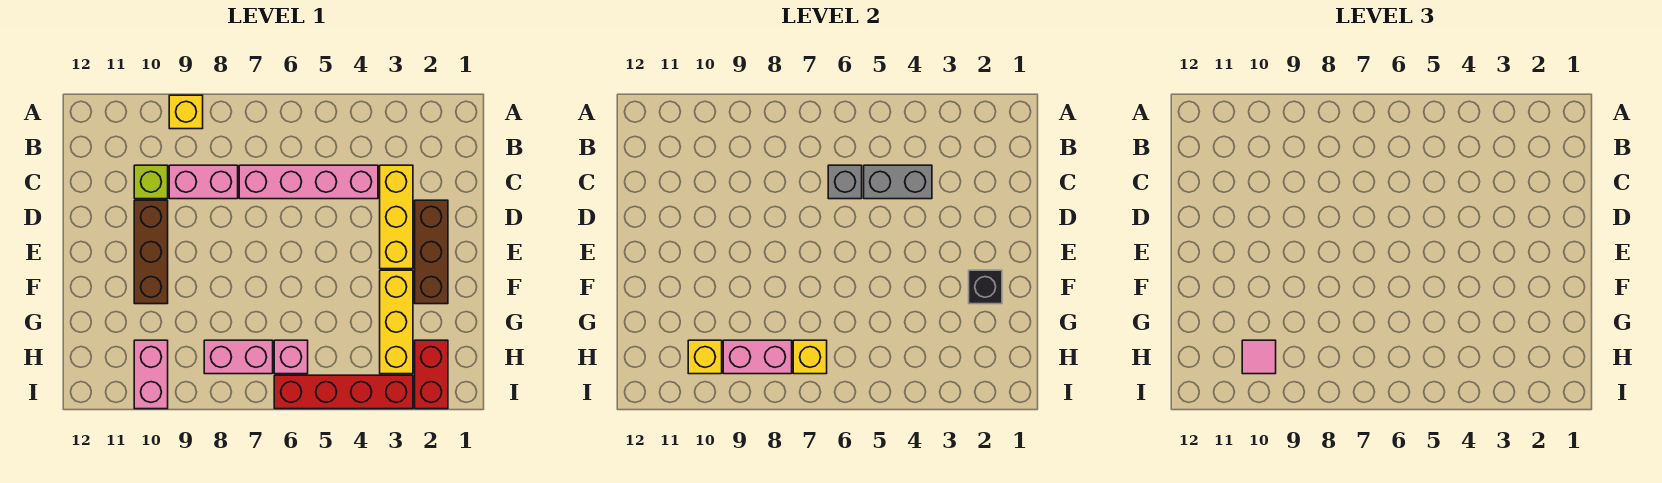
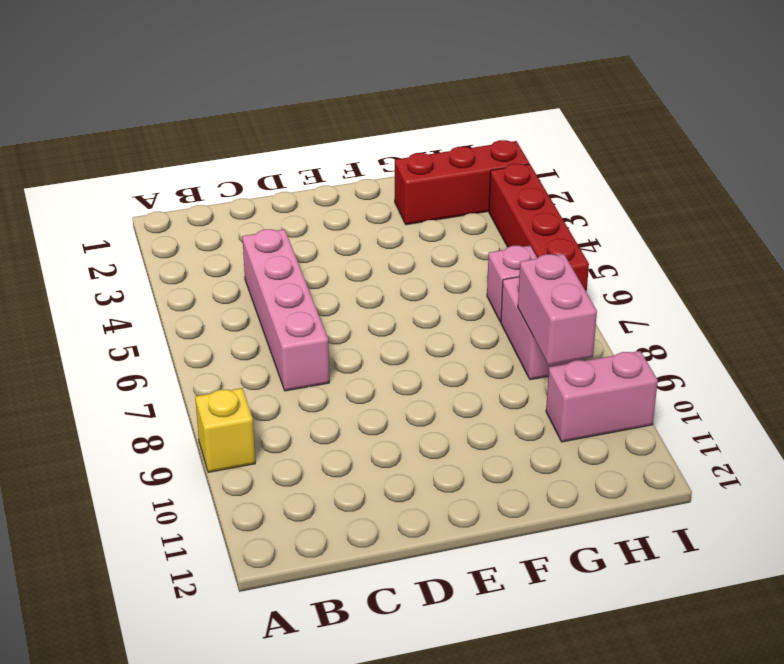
red 1x3 brick [395,140,529,225] -> red 1x2 brick [415,340,448,409]
none -> yellow 1x3 brick [380,165,413,269]
none -> pink 1x2 brick [169,165,238,199]
none -> lime 1x1 brick [134,165,168,199]

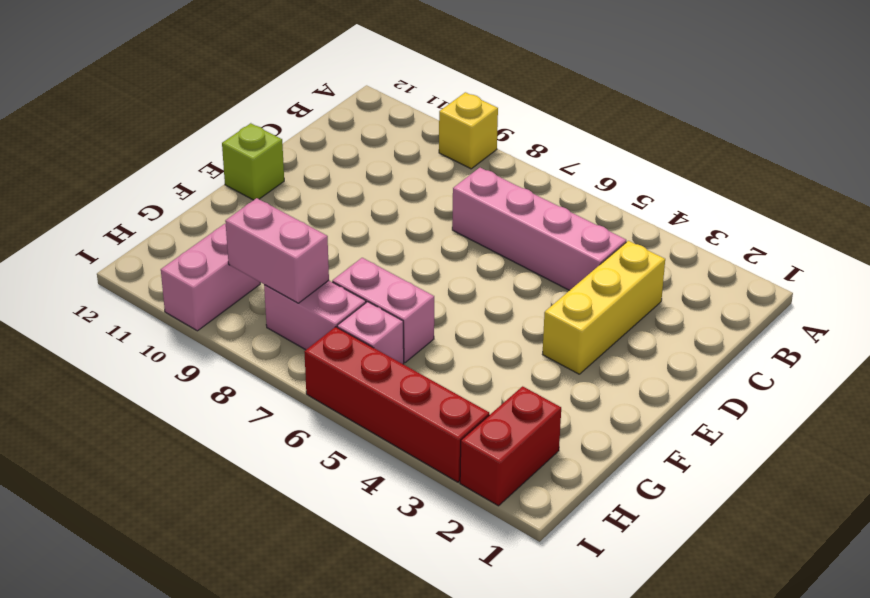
lime 1x1 brick [222,123,284,200] -> lime 1x1 brick moved to [134,165,168,199]
pink 1x2 brick [332,258,434,363] -> pink 1x2 brick moved to [169,165,238,199]
none -> brown 1x3 brick [415,200,448,304]
none -> brown 1x3 brick [134,200,168,304]
none -> yellow 1x3 brick [380,270,413,374]

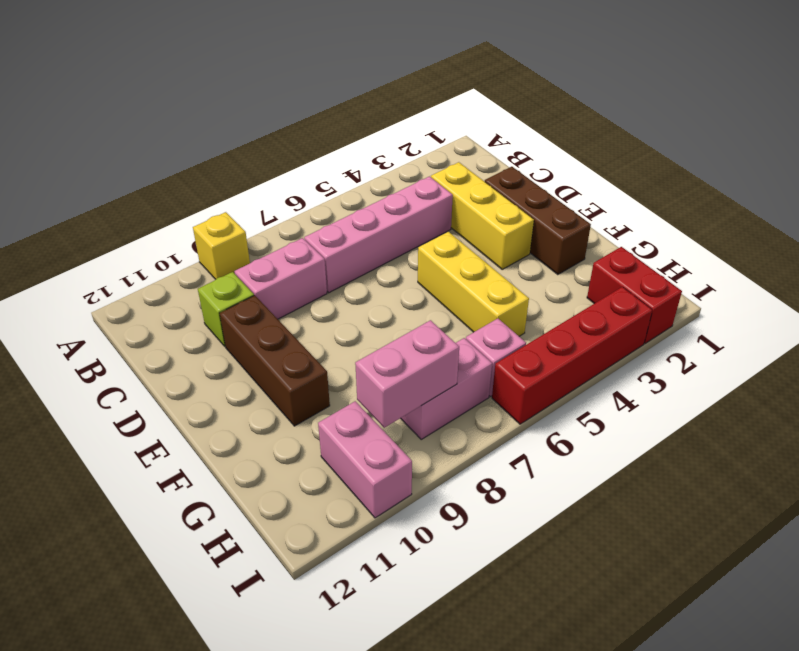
yellow 1x3 brick [418,232,529,336] -> yellow 1x3 brick moved to [380,270,413,374]
none -> grey 1x2 brick [864,165,932,199]
none -> grey 1x1 brick [828,165,862,199]
none -> black 1x1 brick [969,270,1002,304]

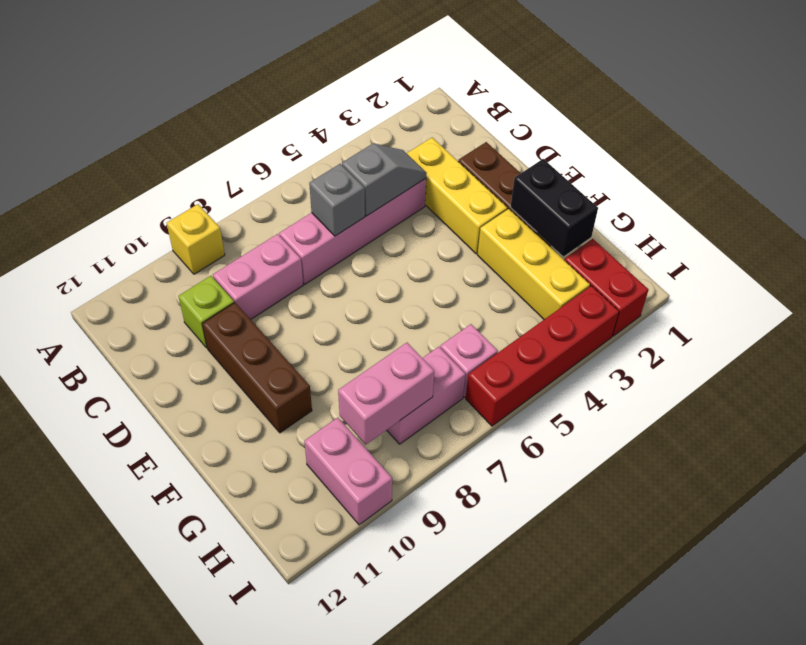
grey 1x2 slope [342,144,426,216] -> grey 1x2 brick [864,165,932,199]
black 1x2 brick [511,159,598,256] -> black 1x1 brick [969,270,1002,304]
none -> yellow 1x1 brick [793,340,827,374]
none -> yellow 1x1 brick [688,340,722,374]
none -> pink 1x1 tile [1242,340,1276,374]

